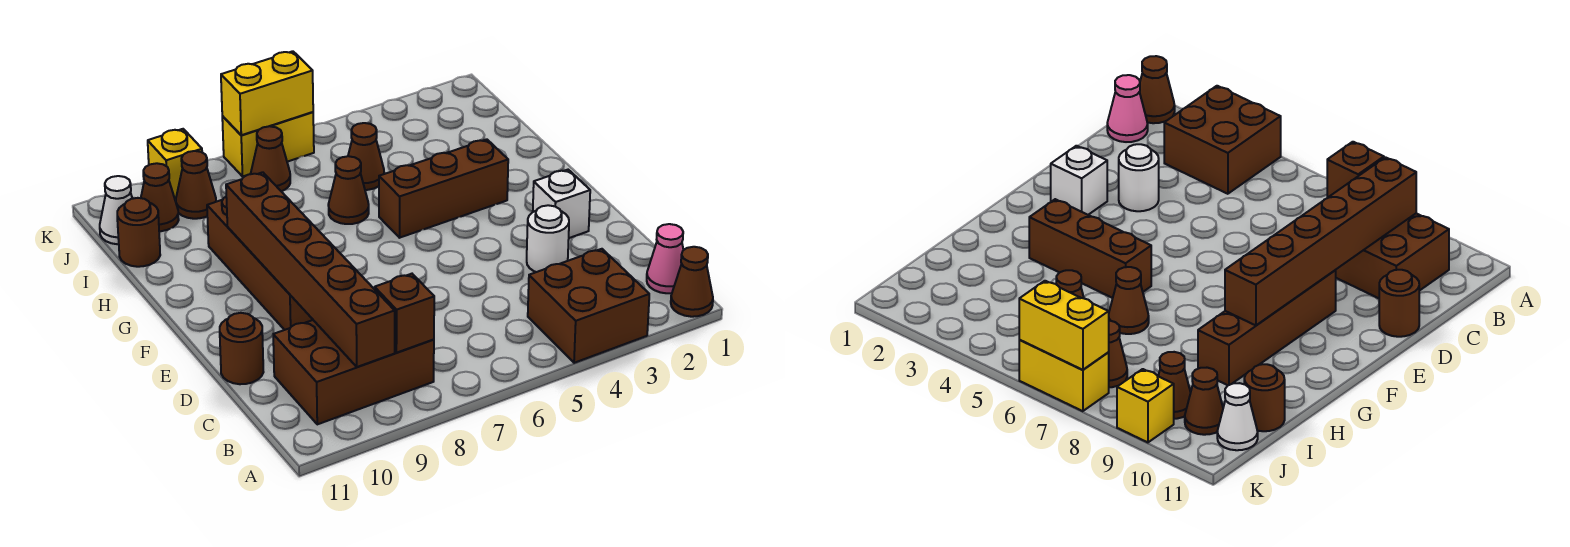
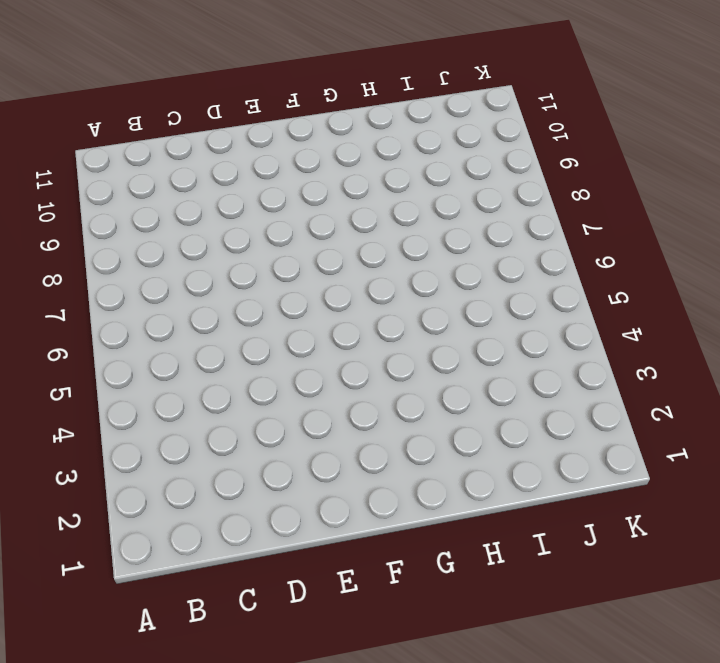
none -> brown 1x1 cone [671,247,713,317]
none -> brown 2x2 brick [528,249,649,363]
none -> pink 1x1 cone [647,224,683,293]

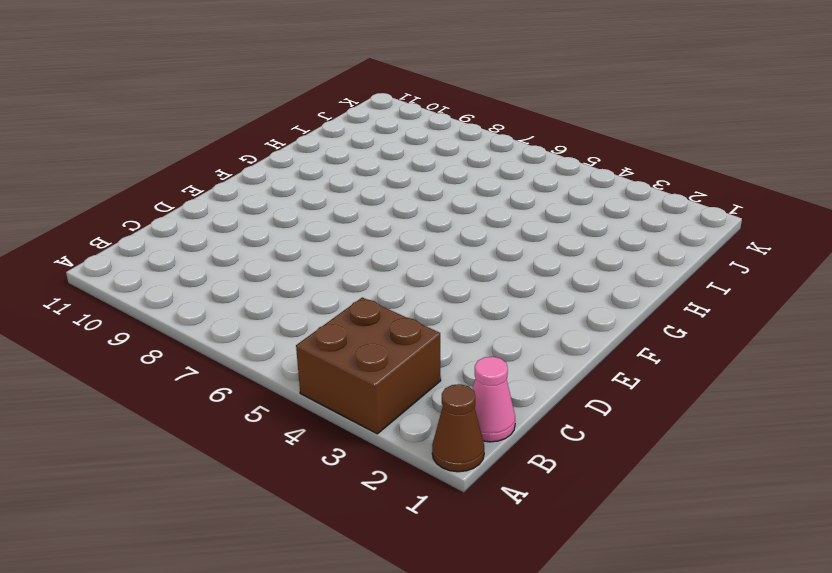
none -> brown 2x3 brick [273,320,434,424]
none -> white 1x1 round brick [527,205,569,272]
none -> brown 1x1 round brick [220,313,263,384]

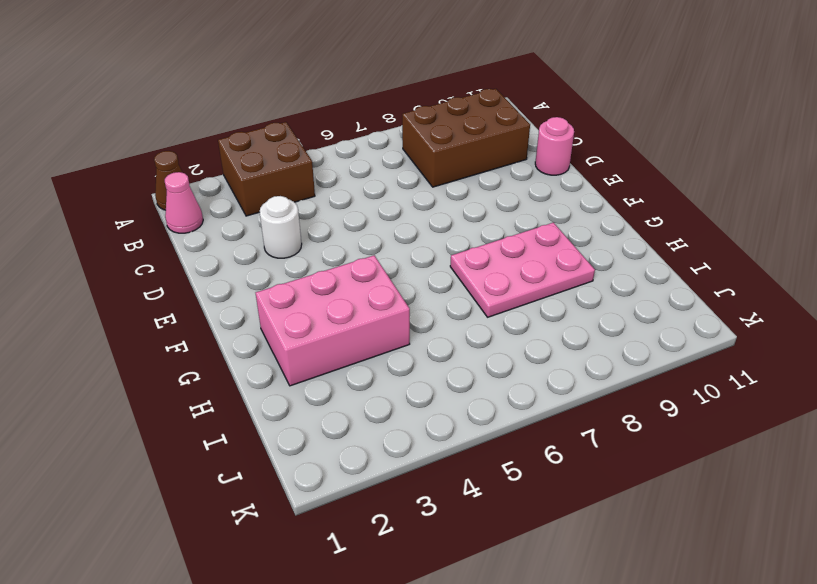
pink 1x1 round brick [535,117,574,175] -> brown 1x1 round brick [220,313,263,384]
pink 2x3 brick [256,255,410,386] -> brown 1x3 brick [379,139,508,238]
pink 2x3 plate [450,222,595,317] -> brown 1x4 brick [207,197,313,330]
none -> white 1x1 brick [533,170,590,238]
none -> brown 1x1 cone [328,156,369,224]
none -> brown 1x1 cone [348,123,384,190]

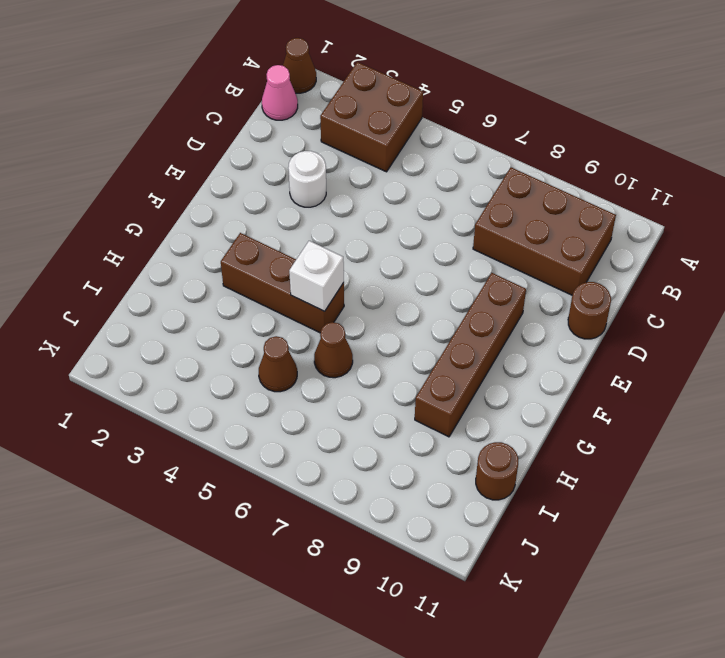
white 1x1 brick [289,241,344,311] -> white 1x1 brick moved to [533,170,590,238]
none -> brown 1x1 cone [251,126,290,191]
none -> brown 1x1 cone [176,151,216,219]
none -> brown 1x1 cone [141,163,179,231]

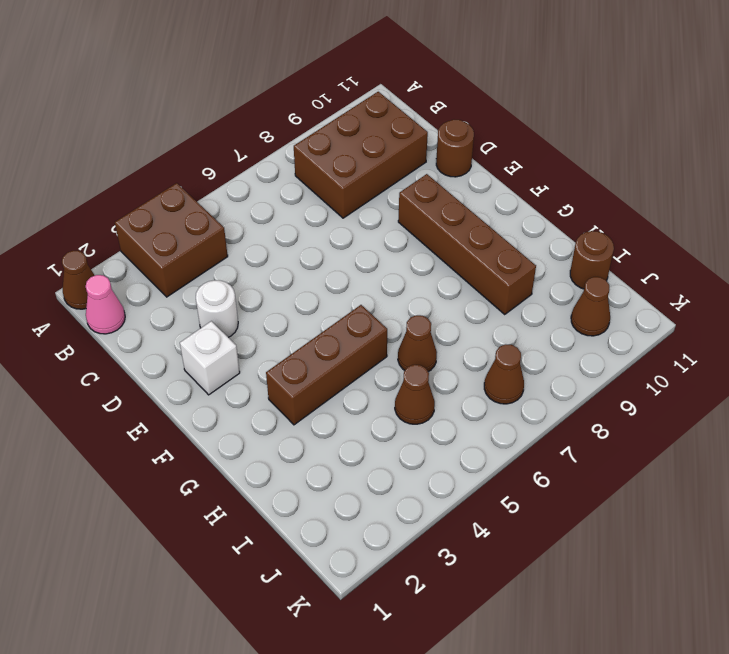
none -> brown 1x1 cone [176,151,216,219]
none -> white 1x1 cone [100,176,132,244]
none -> yellow 1x2 brick [222,112,314,176]

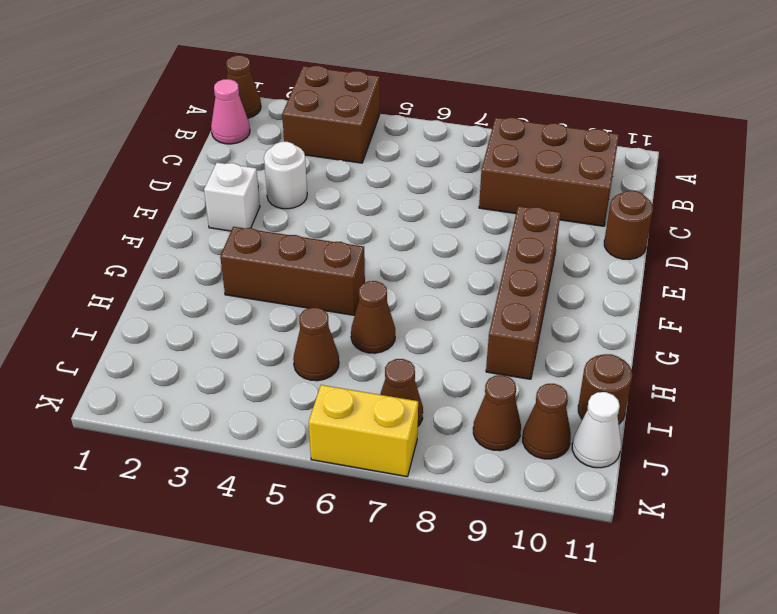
none -> yellow 1x1 brick [148,129,202,199]
none -> brown 1x1 brick [375,274,434,353]
none -> brown 1x6 brick [226,172,395,367]

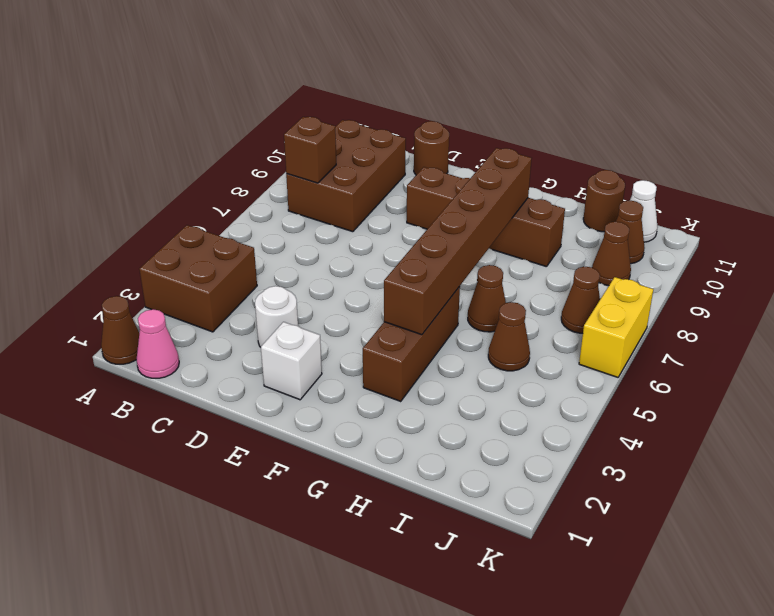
brown 1x6 brick [384,148,532,335] -> brown 1x6 brick turned to [226,172,395,367]
none -> yellow 1x1 brick [148,129,202,199]
none -> yellow 1x2 brick [221,51,313,135]

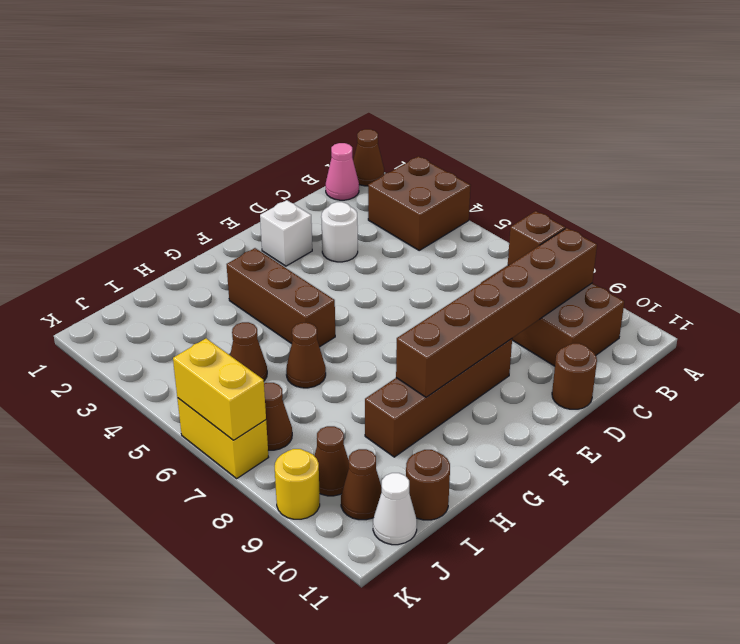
yellow 1x1 round brick [275,449,320,519] -> yellow 1x1 brick [148,129,202,199]

